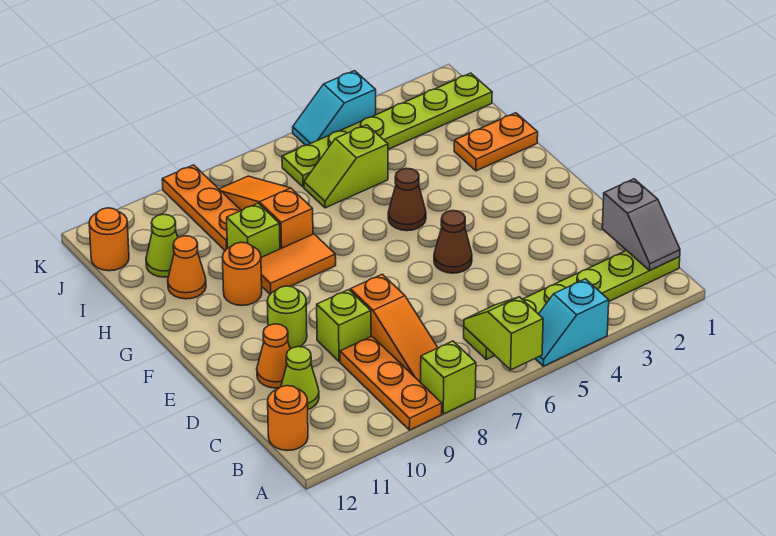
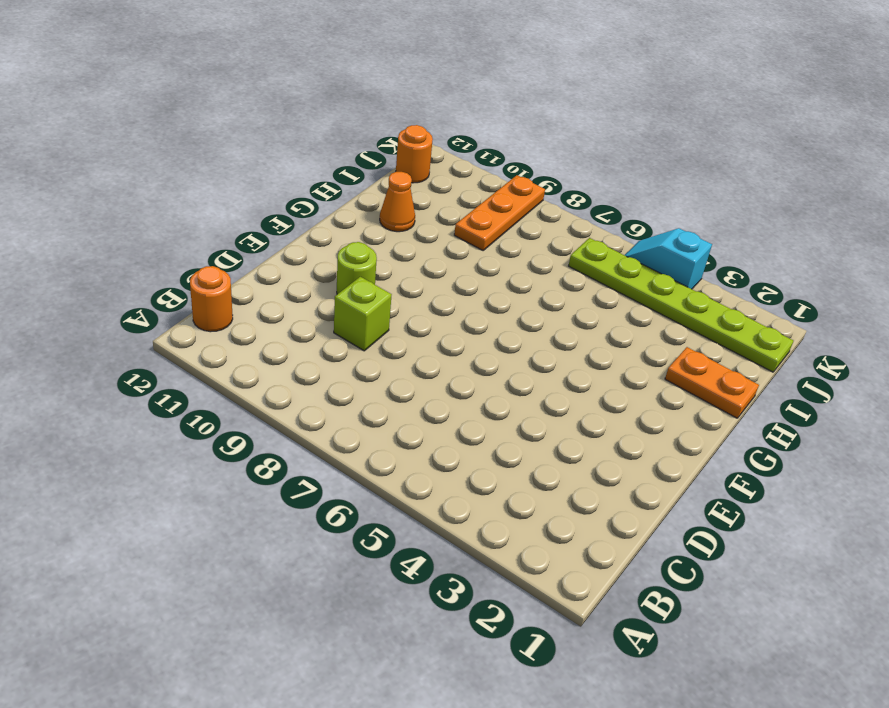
none -> cyan 1x2 slope [535,279,609,366]
none -> lime 1x1 brick [421,341,476,414]
none -> orange 1x3 plate [340,336,442,430]

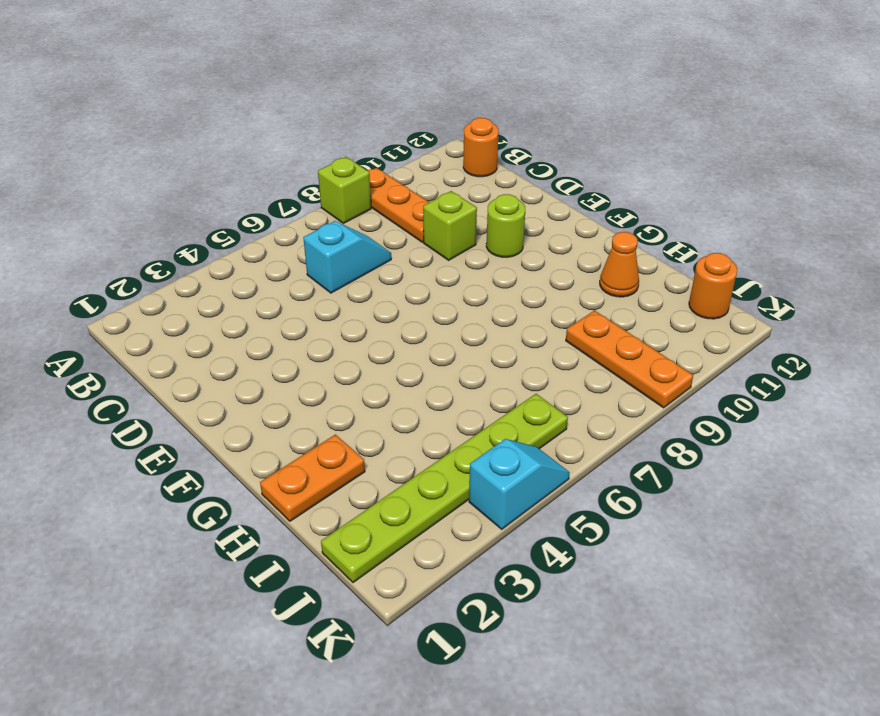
cyan 1x2 slope [303,221,391,293] -> cyan 1x2 slope moved to [535,279,609,366]
none -> lime 1x6 plate [464,250,680,359]
none -> orange 1x3 slope [350,274,438,383]
none -> lime 1x1 cone [281,347,319,409]

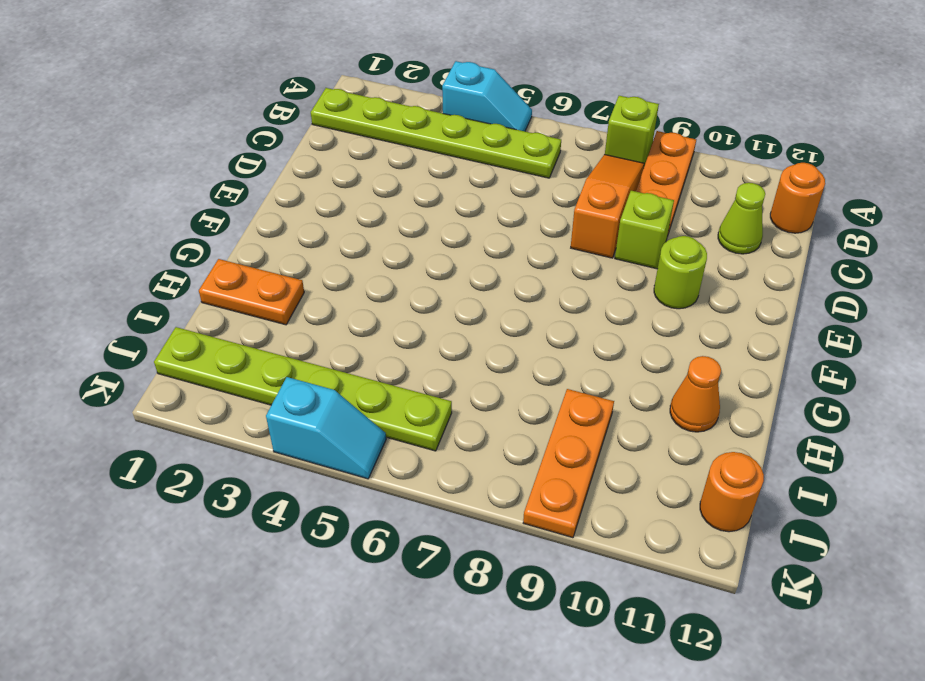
none -> orange 1x1 cone [257,324,290,388]
none -> brown 1x1 cone [434,211,472,273]
none -> brown 1x1 cone [388,168,426,231]

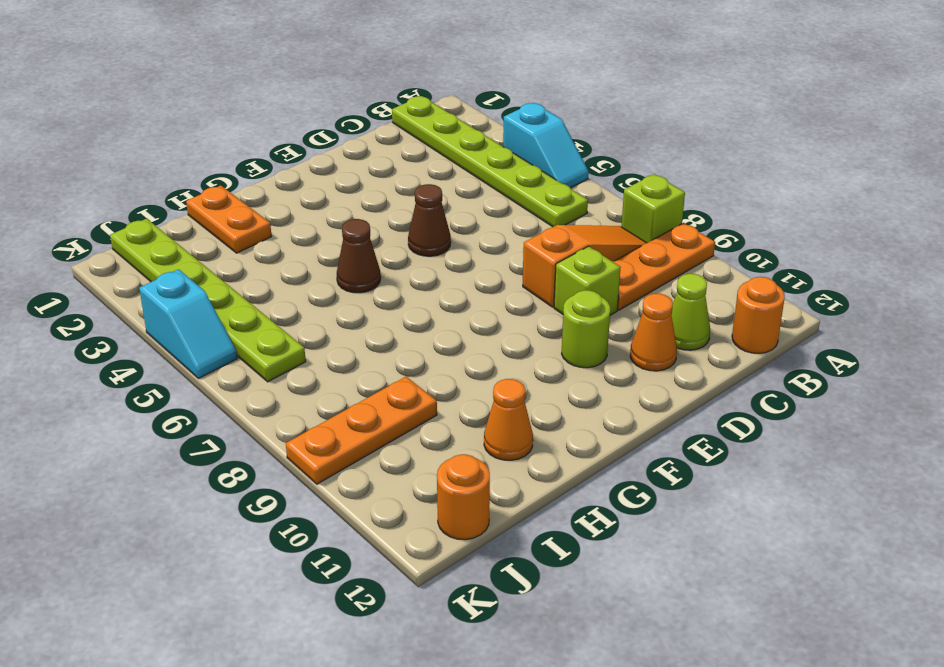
none -> orange 1x2 tile [261,234,336,294]
none -> orange 1x1 round brick [222,242,262,305]
none -> orange 1x3 slope [219,176,313,249]

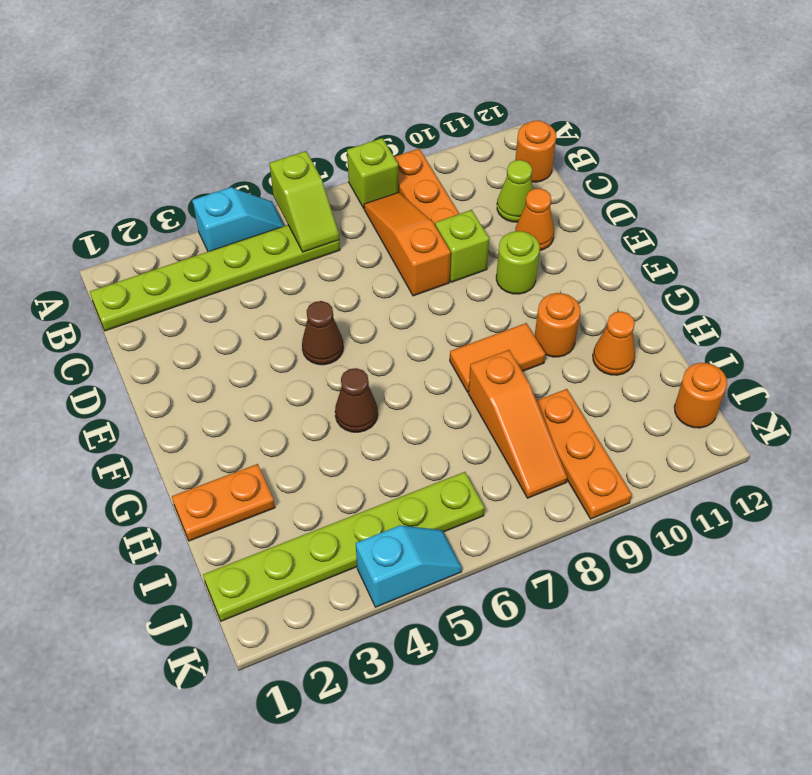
none -> lime 1x1 brick [227,203,280,257]
none -> lime 1x2 slope [304,125,388,208]
none -> lime 1x1 cone [146,214,178,277]

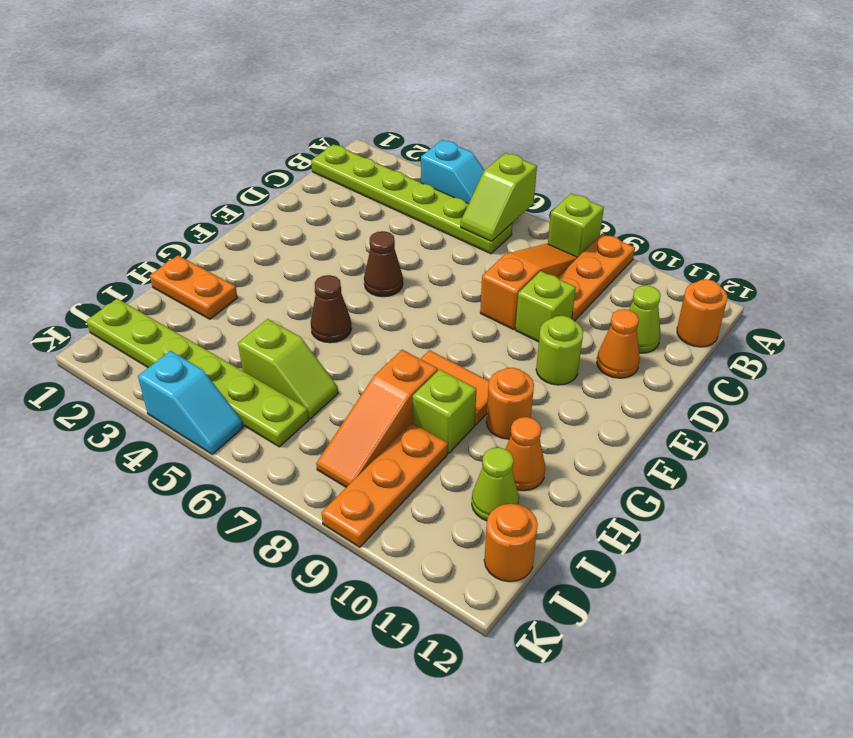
none -> grey 1x2 slope [602,179,680,270]

